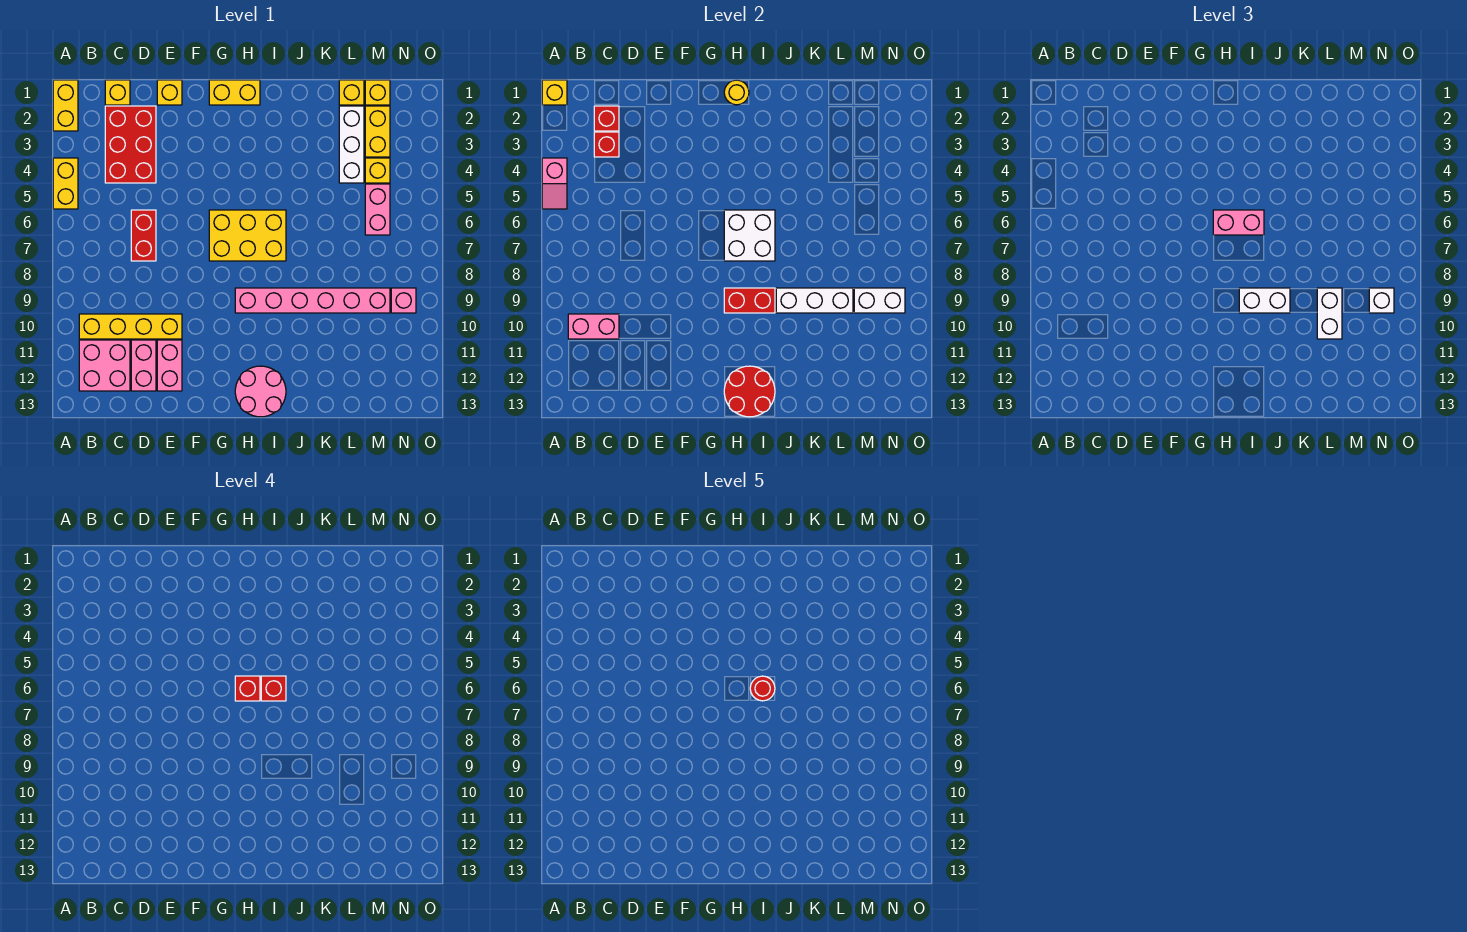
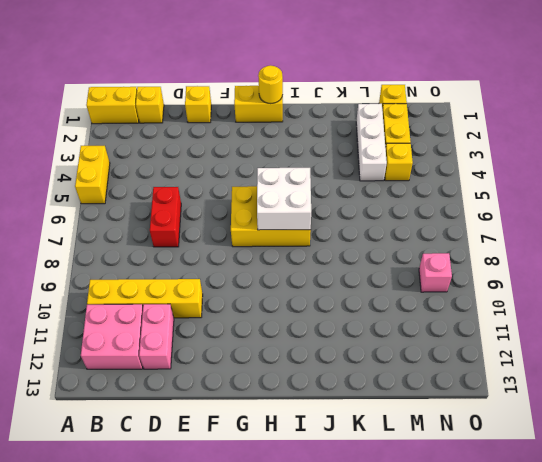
yellow 1x2 brick [86,87,139,124] -> yellow 1x2 brick turned to [53,80,78,131]
none -> red 2x3 brick [105,106,156,183]
none -> pink 1x2 brick [157,340,182,391]
none -> pink 1x6 brick [235,288,390,313]
none -> pink 2x2 round brick [235,366,286,417]

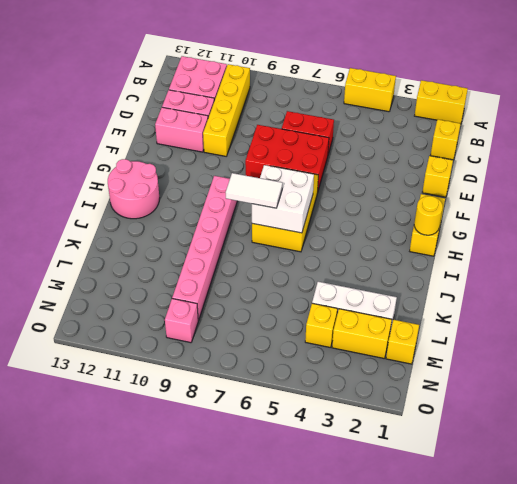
red 2x3 brick [245,125,329,193] -> red 2x3 brick moved to [105,106,156,183]
white 1x2 tile [226,173,282,208] -> none
none -> yellow 1x1 brick [339,80,364,105]
none -> pink 1x2 brick [365,184,390,235]
none -> yellow 1x1 brick [542,80,567,105]
none -> pink 1x2 slope [542,158,567,209]

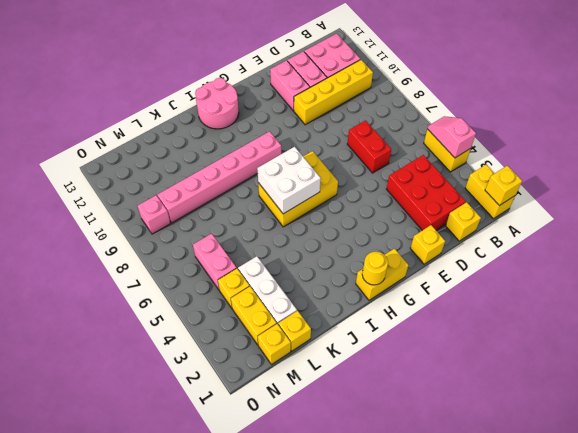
none -> pink 1x2 brick [568,314,619,339]
none -> red 1x1 brick [594,106,619,131]
none -> red 1x1 brick [594,132,619,157]
none -> red 1x2 brick [724,288,775,313]

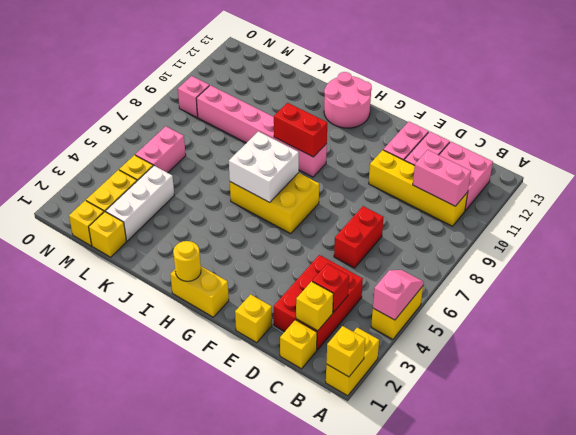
yellow 1x1 brick [296,281,334,331] -> red 1x1 brick [594,106,619,131]
none -> red 2x2 round brick [724,366,775,417]
none -> white 1x3 brick [776,288,853,313]
none -> white 1x2 brick [854,288,905,313]
none -> pink 1x2 brick [1213,210,1264,235]

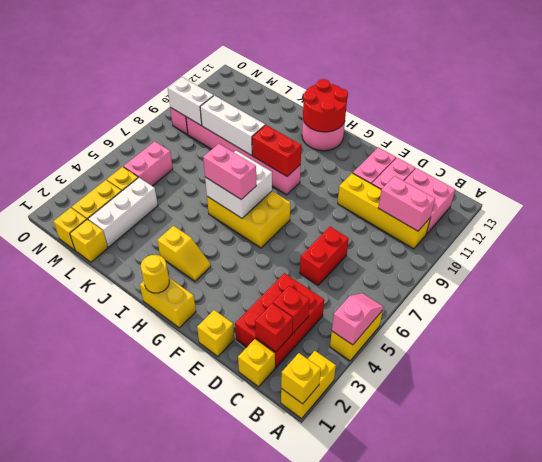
yellow 1x2 slope [157,226,211,281] -> none
none -> white 1x2 brick [1239,288,1290,313]
none -> white 1x2 brick [1317,288,1342,339]
none -> white 1x1 brick [1369,288,1394,313]
none -> red 1x1 brick [235,676,260,701]

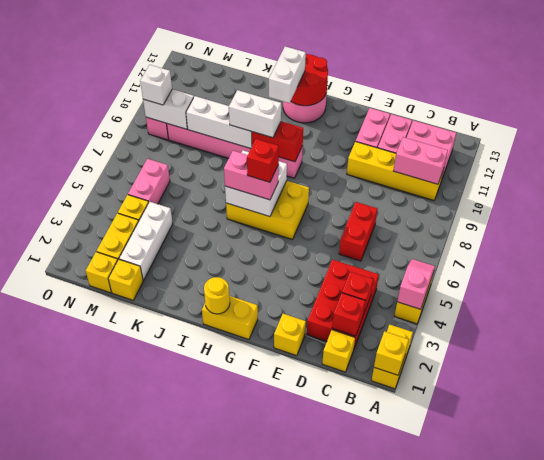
white 1x2 brick [269,46,306,103] -> white 1x2 brick moved to [1317,288,1342,339]
none -> red 1x1 brick [261,676,286,701]
none -> red 1x1 round brick [750,676,775,701]

